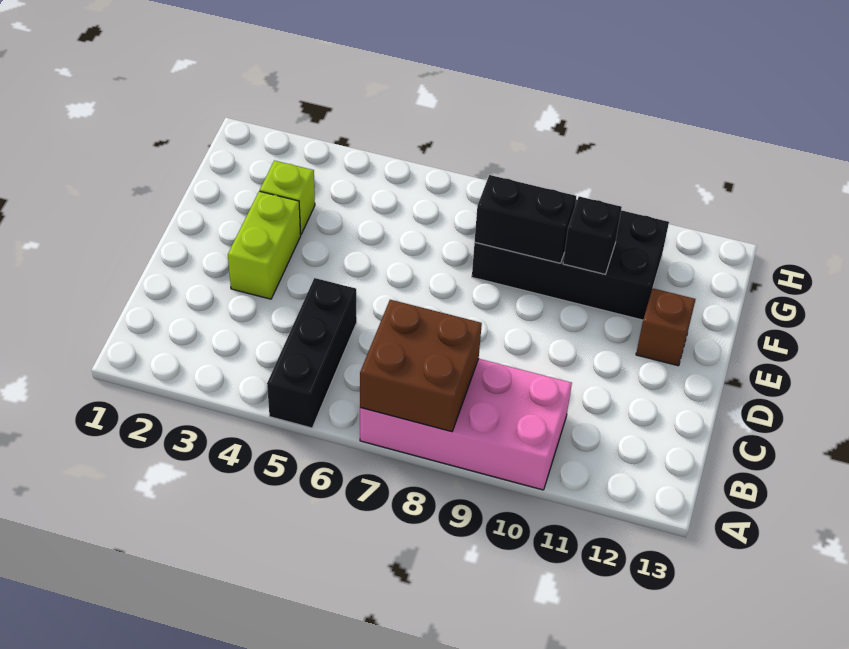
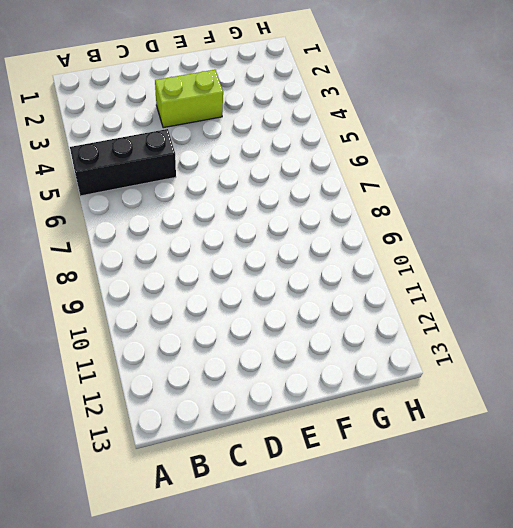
none -> pink 2x4 brick [360,359,572,490]
none -> brown 1x1 brick [636,288,696,366]

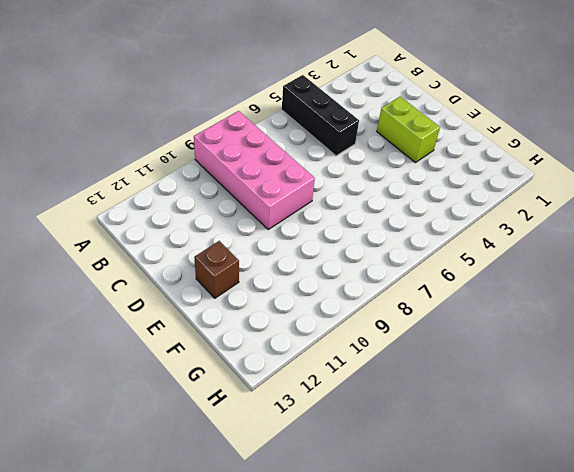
pink 2x4 brick [194,111,315,229] -> pink 2x4 brick turned to [360,359,572,490]
none -> lime 1x1 brick [260,160,315,234]
none -> black 2x4 brick [472,200,669,320]

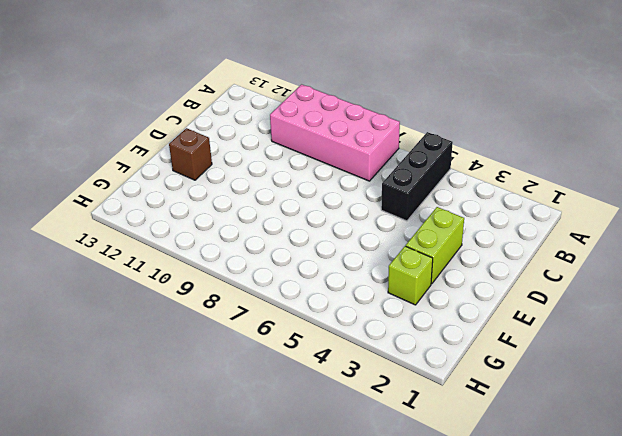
none -> black 2x4 brick [472,200,669,320]
none -> brown 2x2 brick [360,300,482,432]

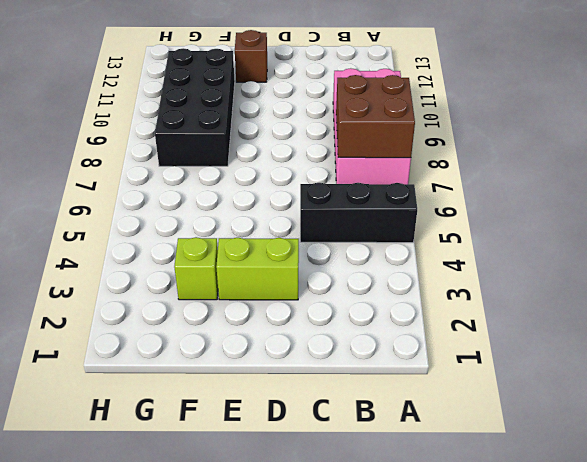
none -> black 1x2 brick [475,175,576,263]
none -> black 1x1 brick [563,196,622,274]

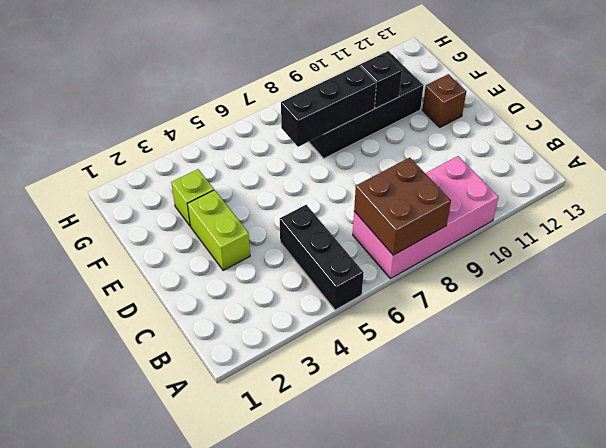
black 1x3 brick [281,65,376,147] -> black 1x2 brick [475,175,576,263]

